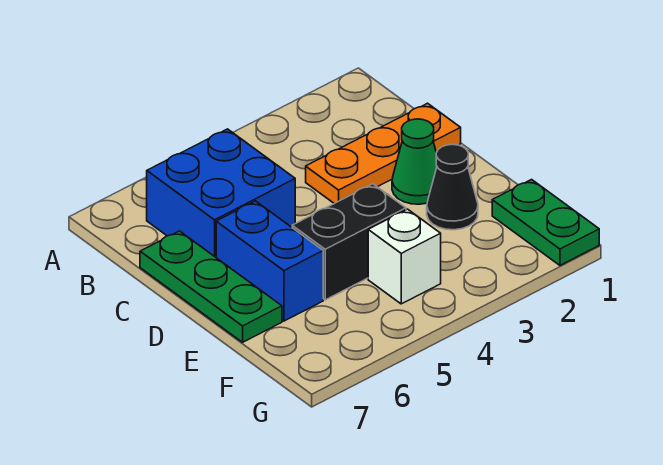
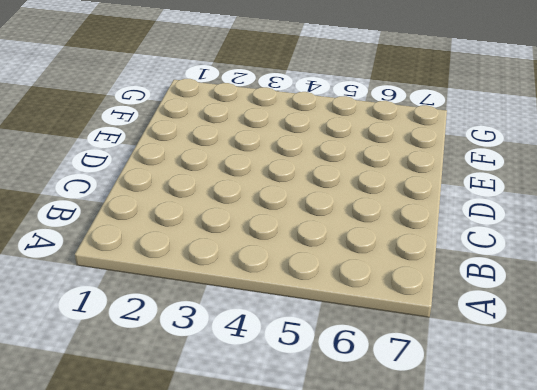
none -> blue 2x2 brick [147,129,295,257]
none -> orange 1x3 plate [306,103,461,204]

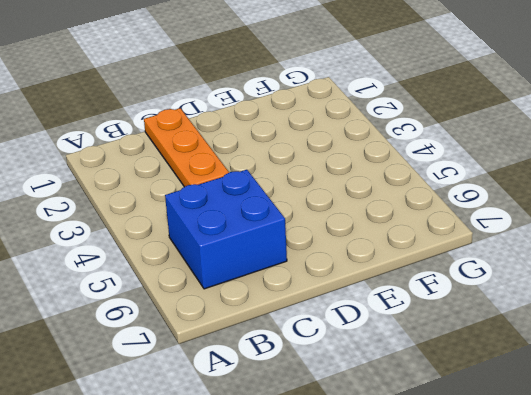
none -> green 1x3 plate [140,231,282,342]
none -> green 1x1 cone [392,119,437,204]

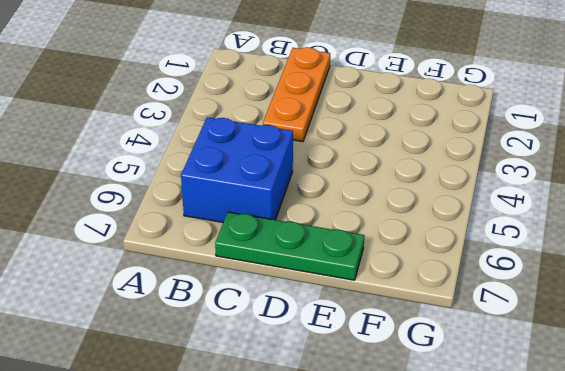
none -> green 1x1 cone [392,119,437,204]
none -> blue 1x2 brick [216,201,323,321]

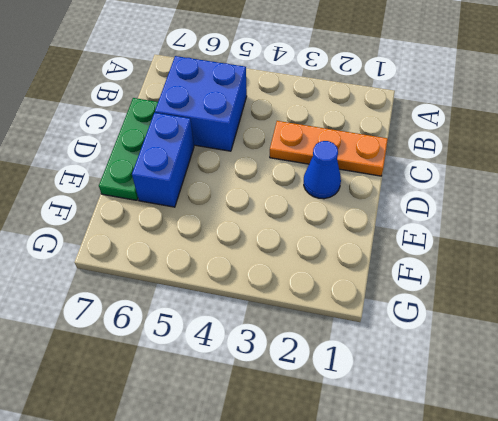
blue 1x1 cone [304,141,341,199] -> green 1x1 cone [392,119,437,204]
none -> black 1x1 cone [427,144,478,230]
none -> black 1x2 brick [292,184,406,300]

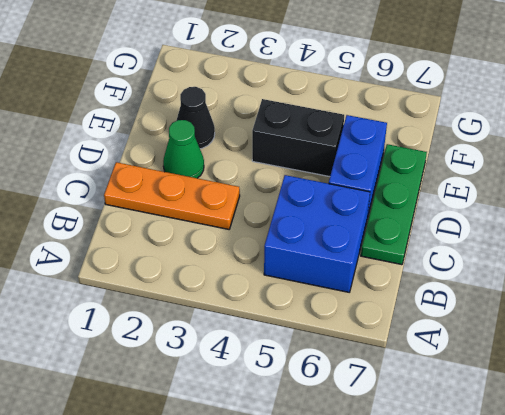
none -> green 1x2 plate [492,180,599,265]
none -> white 1x1 brick [368,209,441,304]

